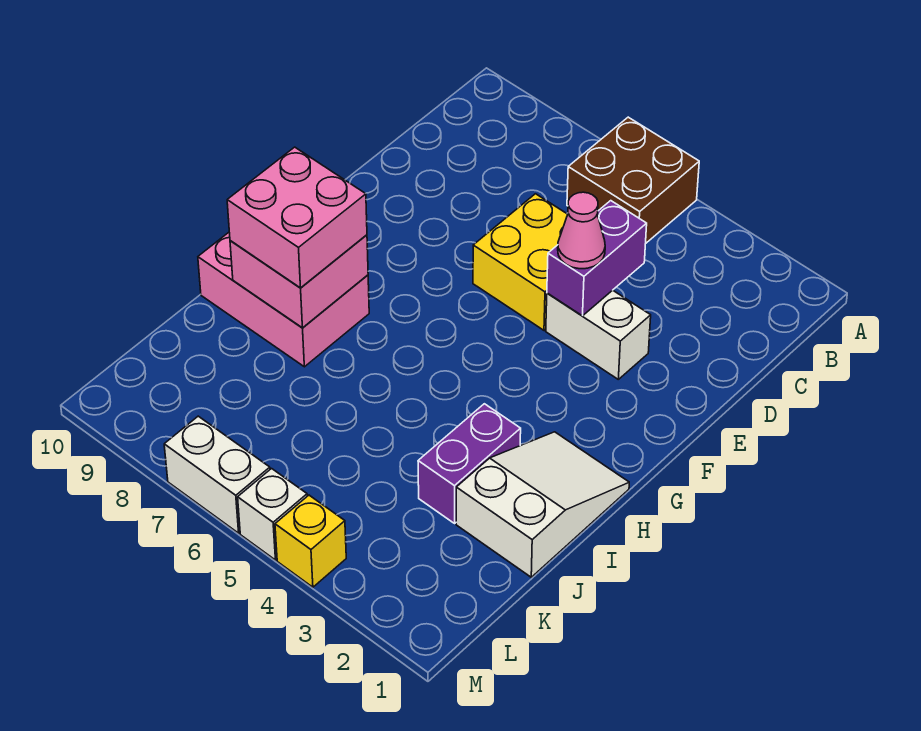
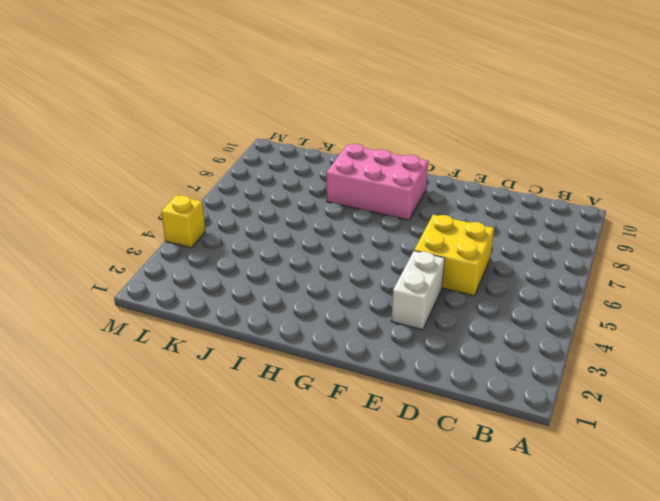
pink 2x3 brick [326,144,428,220] -> pink 2x3 brick turned to [198,233,369,367]
none -> brown 2x2 brick [567,117,699,243]
none -> white 2x3 slope [456,432,629,577]
none -> purple 1x2 brick [418,404,521,523]

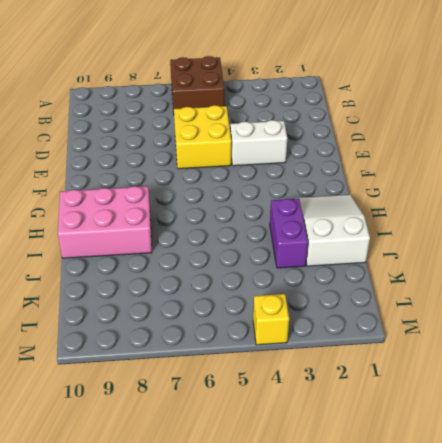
none -> white 1x1 brick [238,469,307,560]
none -> white 1x2 brick [164,416,270,533]
none -> purple 1x2 brick [547,201,647,316]

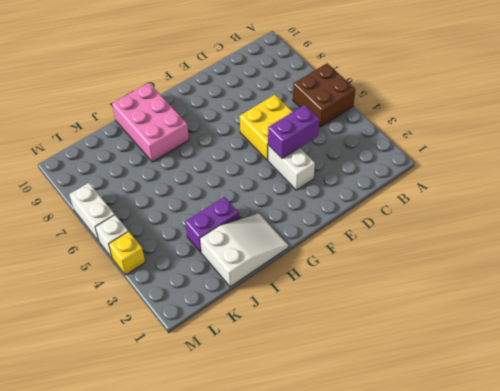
none -> pink 2x2 brick [230,235,368,328]
none -> pink 1x1 cone [558,192,605,269]
none -> pink 2x2 brick [227,147,367,288]

